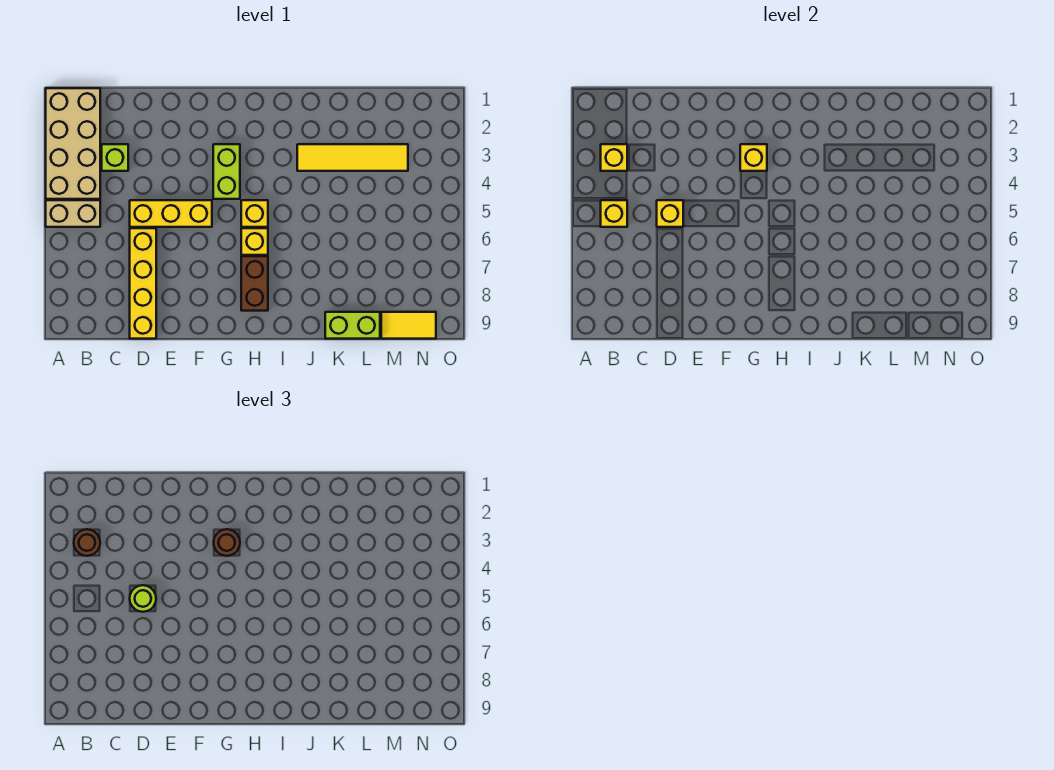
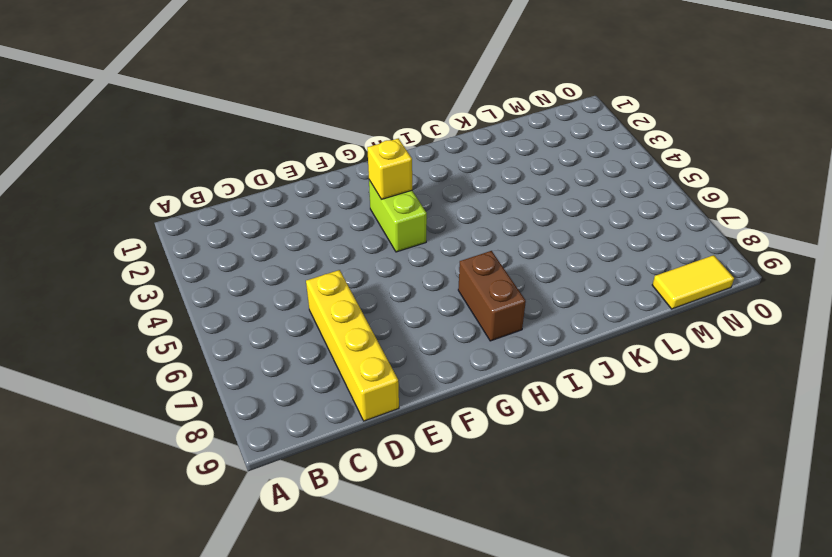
none -> tan 2x4 brick [46,88,100,199]
none -> tan 1x2 brick [46,200,100,227]
none -> lime 1x1 brick [102,144,128,171]

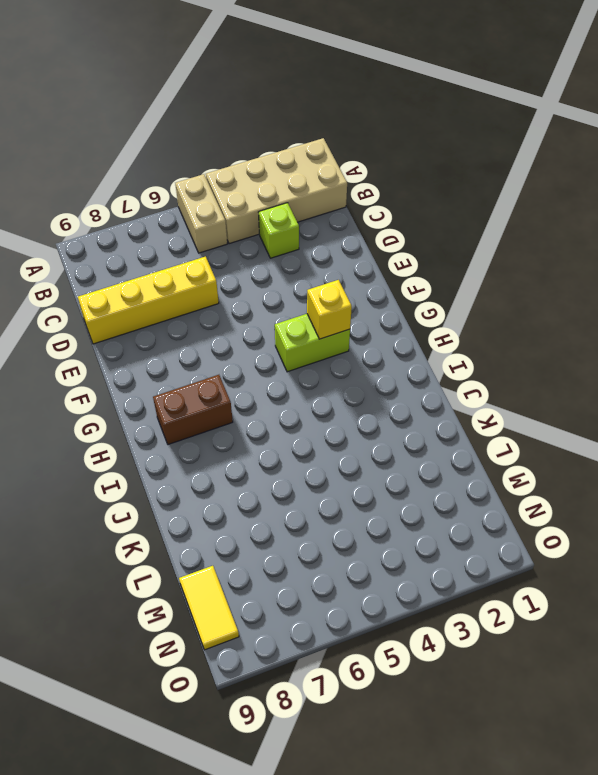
none -> yellow 1x3 brick [130,200,212,227]
none -> yellow 1x1 brick [241,200,268,227]
none -> yellow 1x1 brick [241,228,268,255]

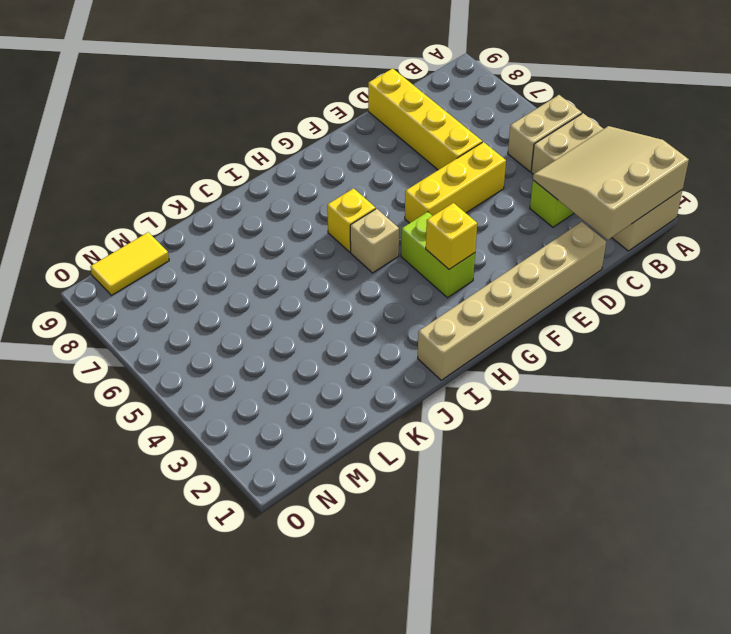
tan 3x3 slope [533,126,689,240] -> yellow 1x1 brick [601,144,627,171]
tan 1x6 brick [418,222,606,380] -> none
tan 1x1 brick [350,209,399,273] -> yellow 1x1 brick [241,200,268,227]
none -> brown 1x2 brick [241,256,268,311]
none -> yellow 1x4 tile [297,144,408,171]
none -> lime 1x2 brick [325,312,380,339]

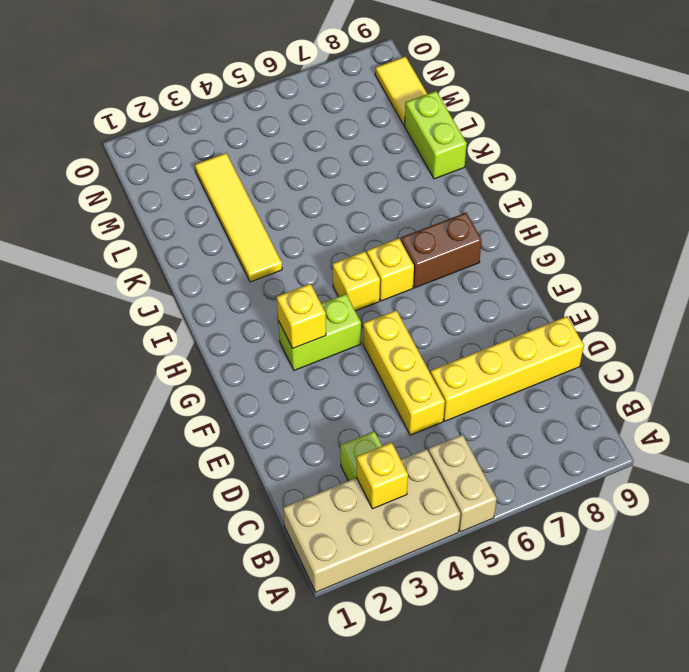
none -> yellow 1x1 brick [601,200,627,227]
none -> yellow 1x1 brick [657,200,683,227]
none -> brown 1x1 round brick [74,529,100,556]

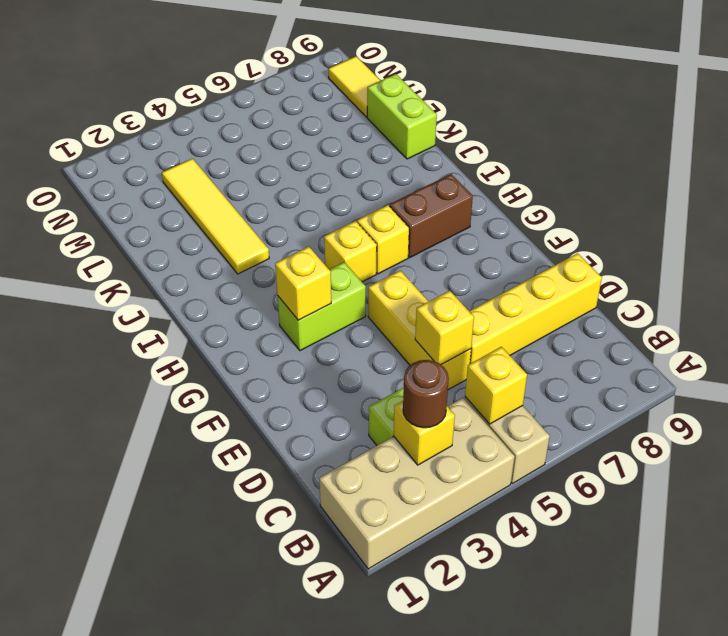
none -> lime 1x1 round brick [130,585,156,612]
none -> brown 1x1 round brick [214,529,240,556]

